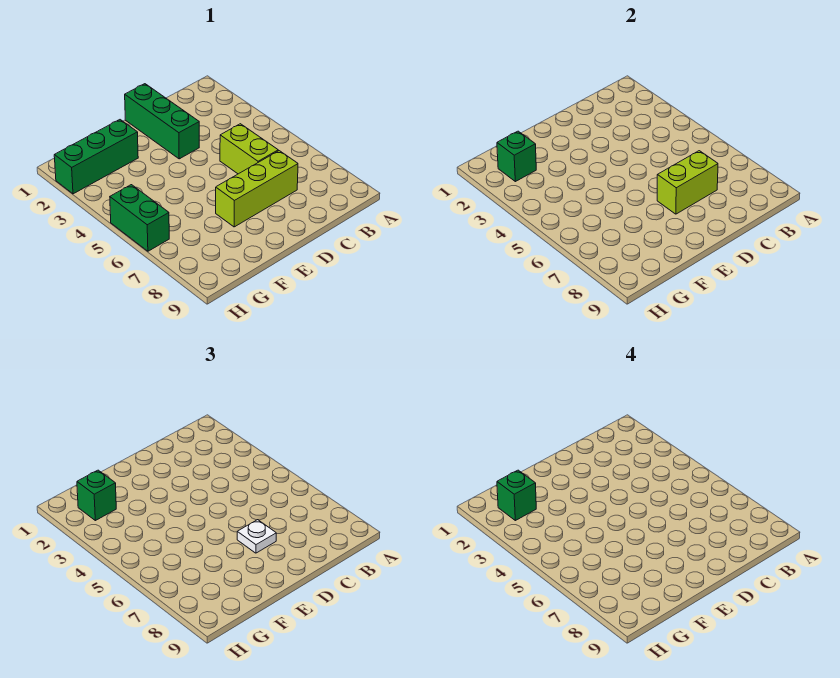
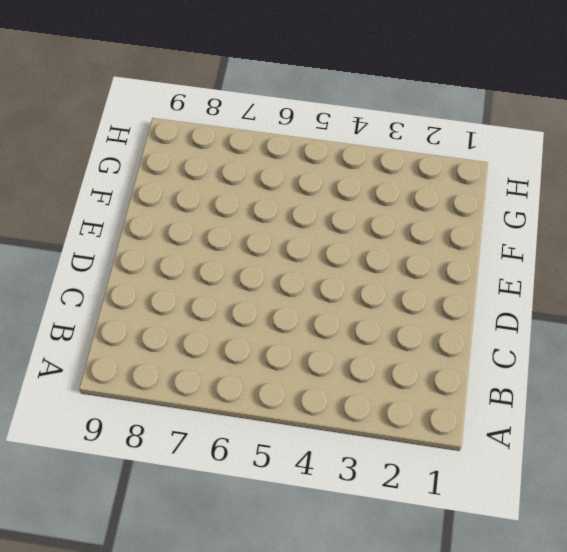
none -> lime 1x2 brick [220,124,278,174]
none -> lime 1x3 brick [216,151,298,227]

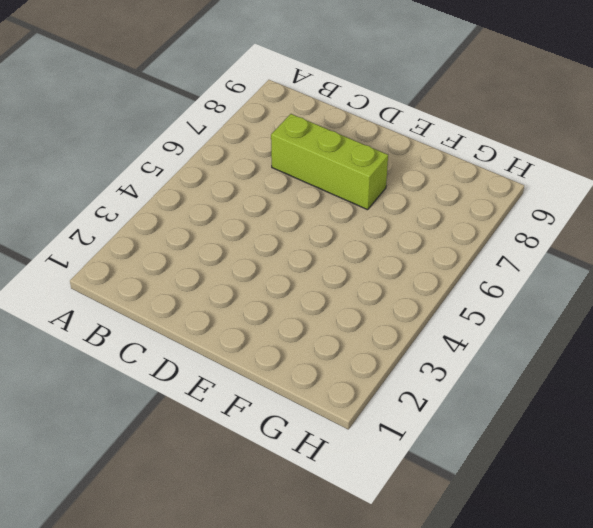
none -> lime 1x2 brick [220,124,278,174]
none -> green 1x3 brick [125,84,199,159]

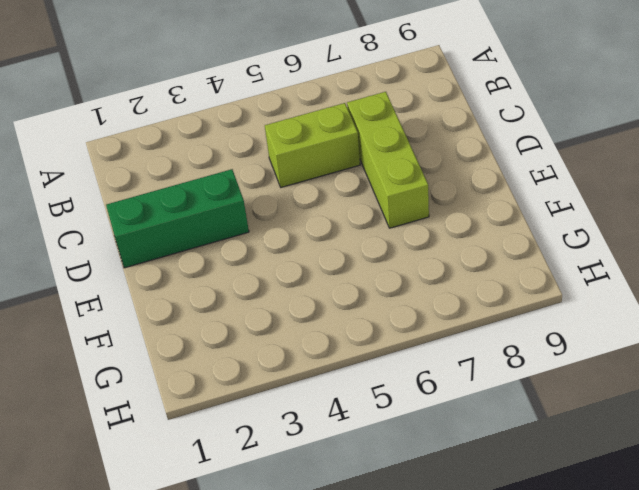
none -> green 1x3 brick [54,120,138,194]
none -> green 1x2 brick [110,185,169,251]

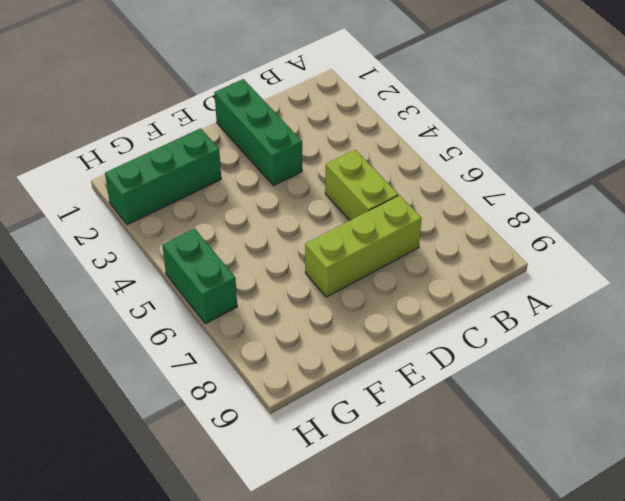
none -> lime 1x2 brick [657,151,718,214]
none -> green 1x1 brick [497,131,536,182]

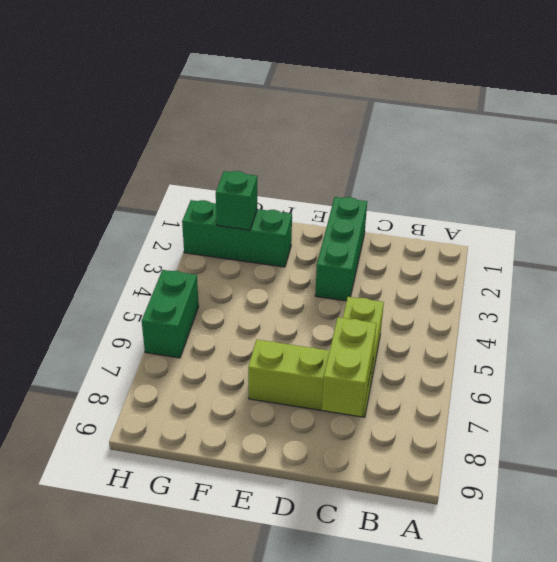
lime 1x2 brick [322,317,377,417] -> lime 1x2 brick turned to [657,151,718,214]
none -> white 1x1 plate [237,520,276,553]
none -> green 1x1 brick [77,470,116,521]

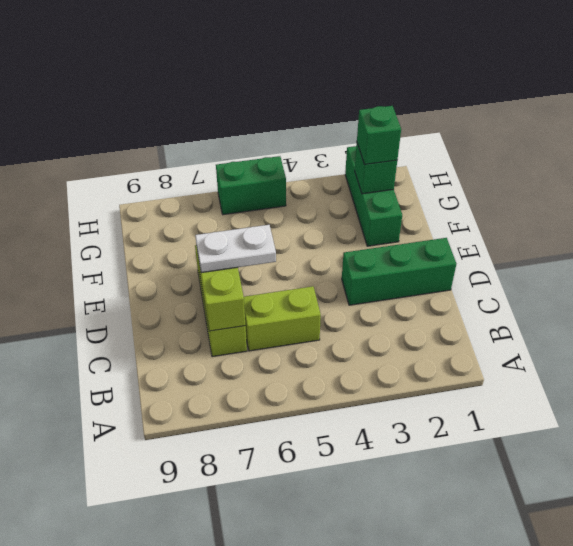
white 1x2 plate [195,225,276,273] -> white 1x1 plate [237,520,276,553]
none -> green 1x1 brick [497,470,536,521]

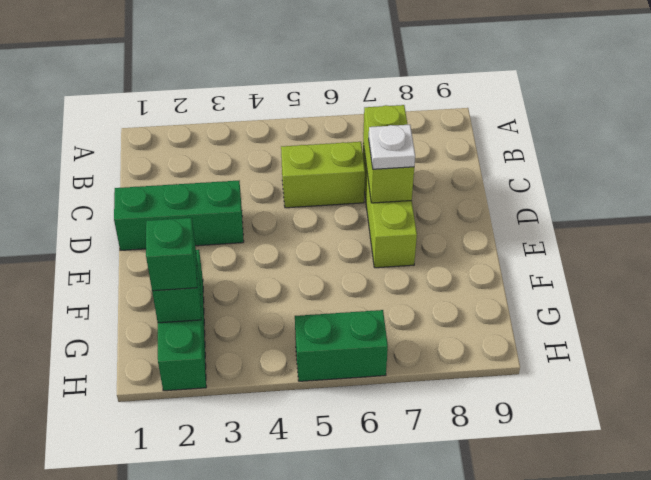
none -> green 1x1 brick [497,470,536,521]

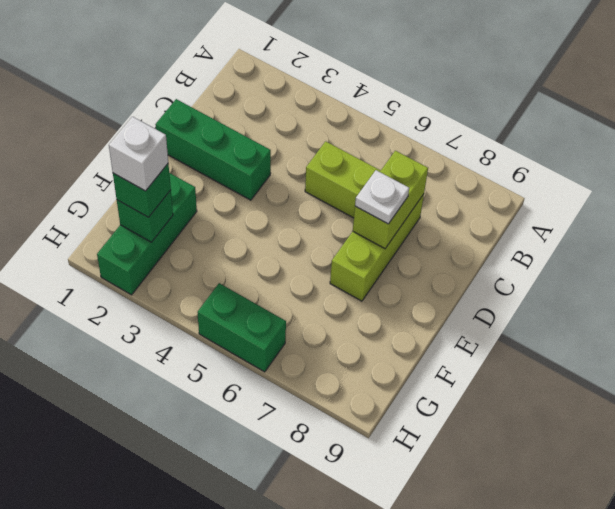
white 1x1 brick [109,117,168,191] -> green 1x1 brick [497,470,536,521]

